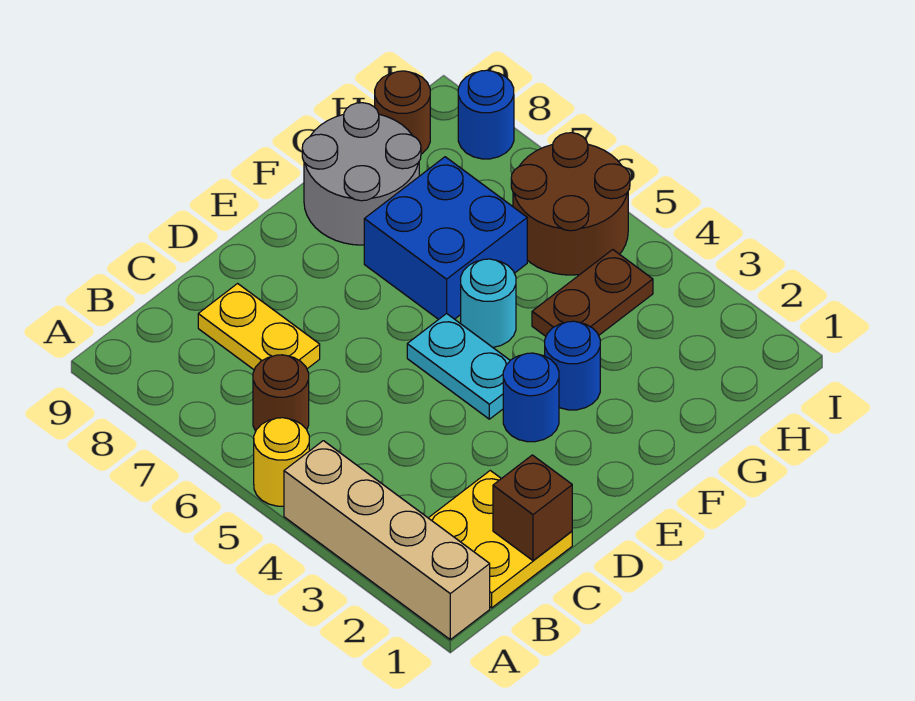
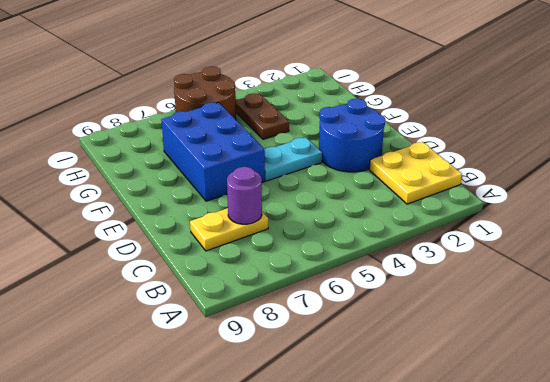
purple 1x1 round brick [227,167,262,224] -> none
blue 2x2 round brick [319,99,385,172] -> blue 1x1 round brick [503,353,559,442]
blue 2x3 brick [161,102,265,201] -> blue 2x2 brick [364,157,527,319]
none -> tan 1x4 brick [284,441,490,639]
none -> yellow 1x1 round brick [254,418,309,506]
none -> brown 1x1 round brick [253,355,309,431]

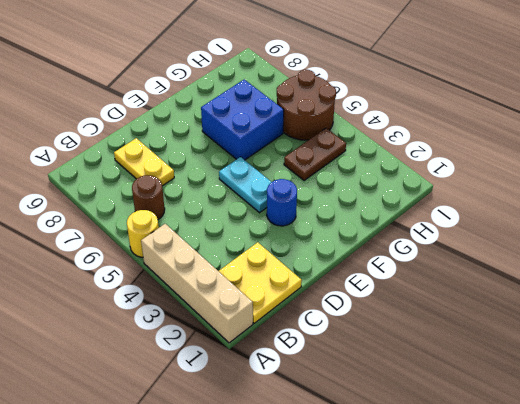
none -> blue 1x1 round brick [545,321,600,410]
none -> cyan 1x1 round brick [461,259,516,347]
none -> grey 2x2 round brick [302,103,421,245]

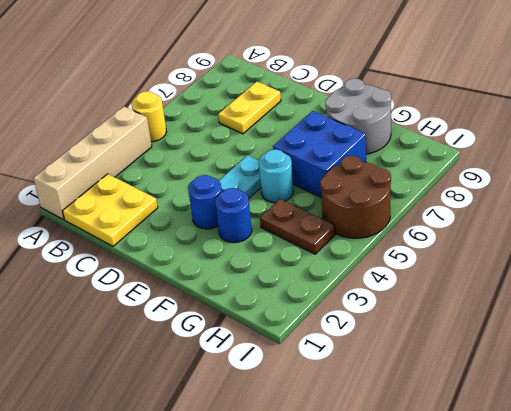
none -> brown 1x1 round brick [253,355,309,431]
none -> brown 1x1 round brick [375,71,430,154]
none -> blue 1x1 round brick [458,70,514,159]

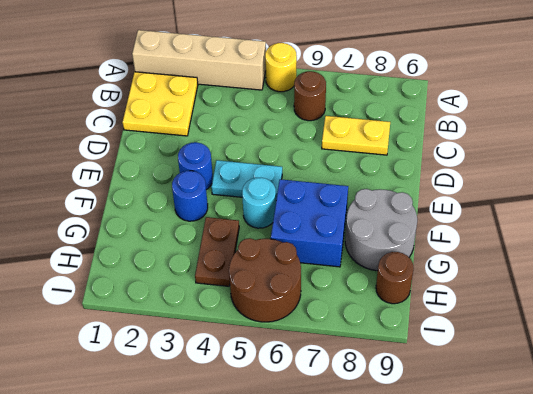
none -> blue 1x1 round brick [458,70,514,159]
none -> brown 1x1 brick [493,455,572,561]

